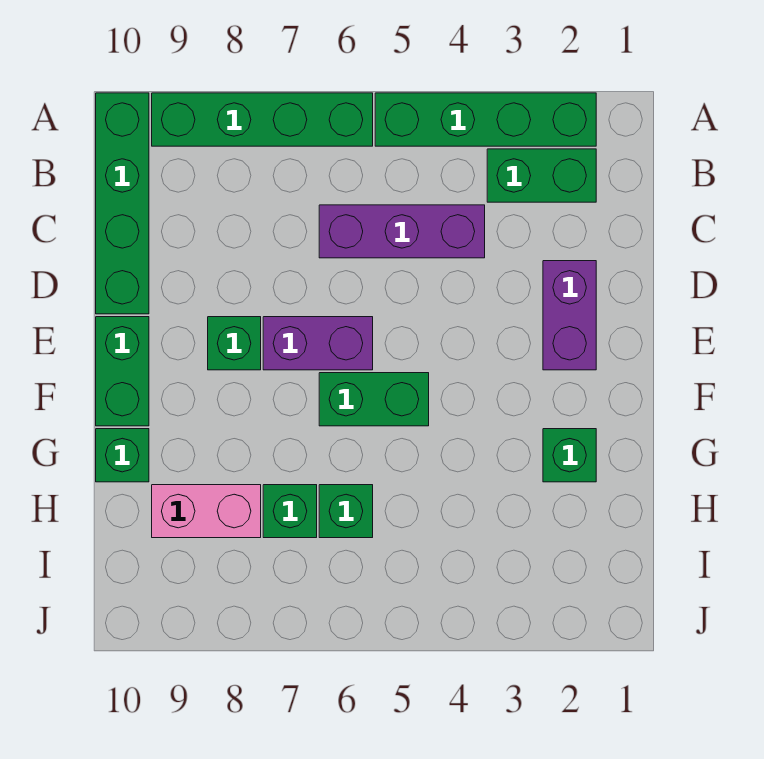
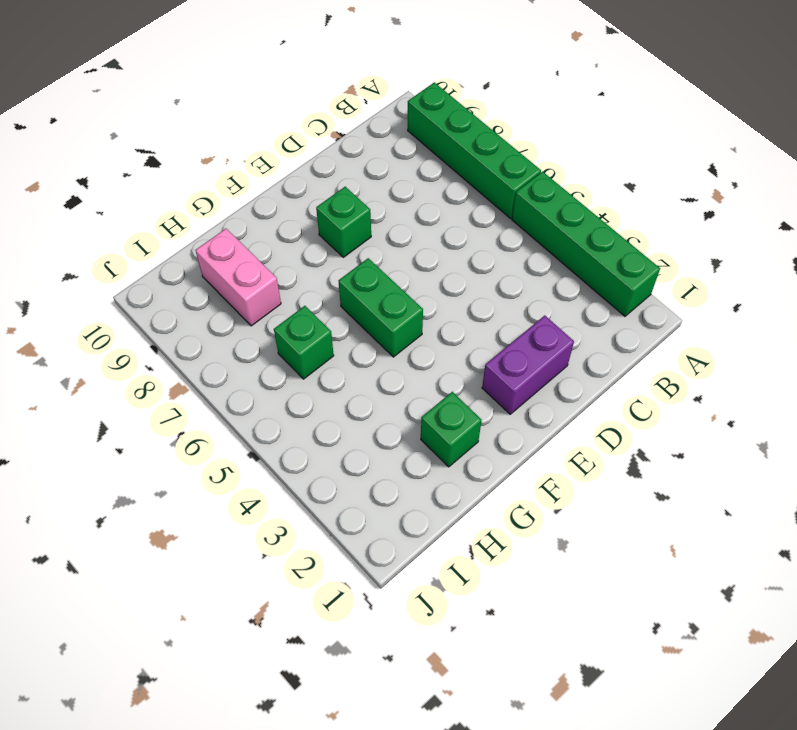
none -> green 1x4 brick [96,93,149,314]
none -> green 1x2 brick [487,149,596,202]
none -> purple 1x3 brick [319,205,485,258]

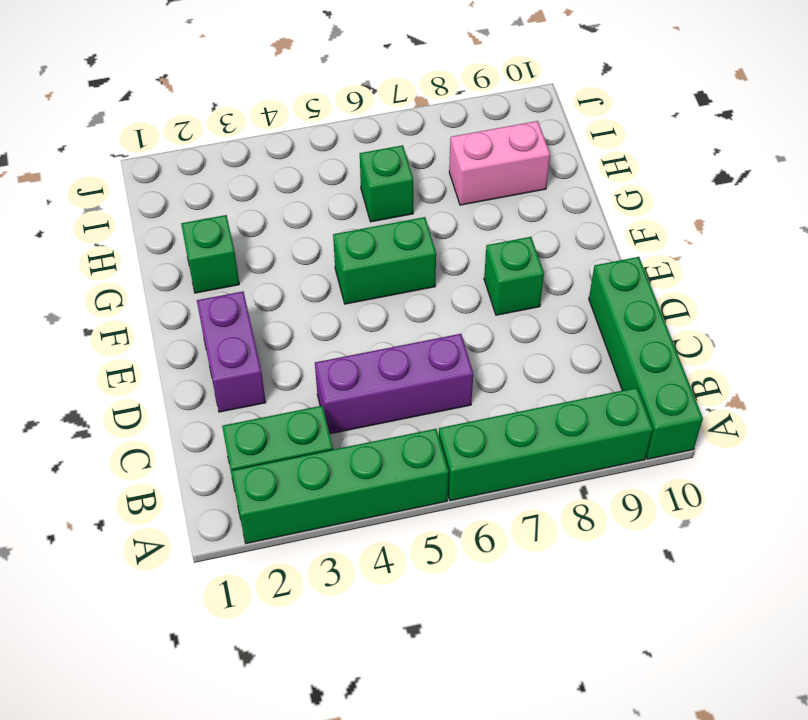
none -> purple 1x2 brick [263,317,373,370]
none -> green 1x2 brick [96,317,149,426]
none -> green 1x1 brick [96,429,149,482]

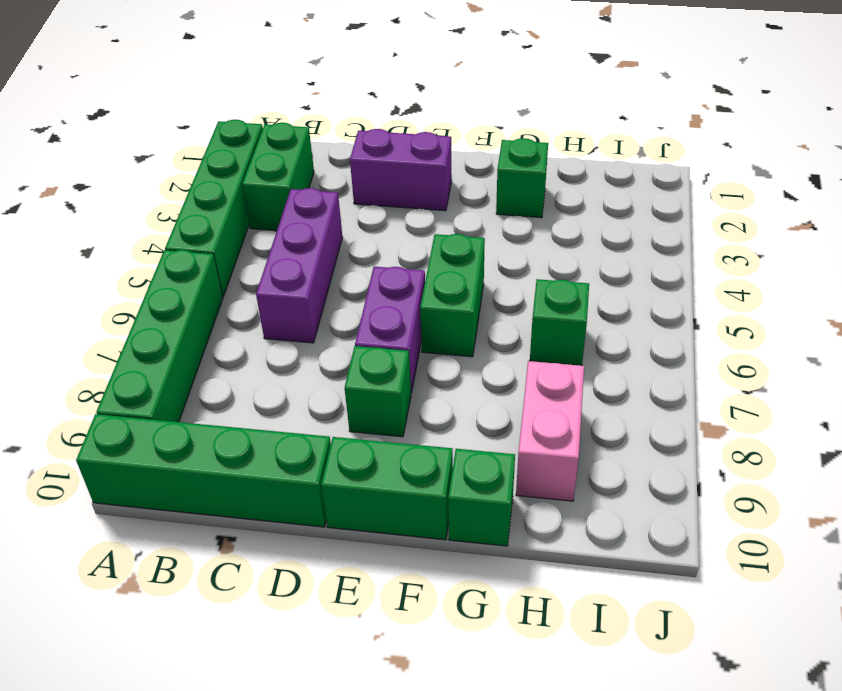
none -> green 1x1 brick [263,485,317,538]

